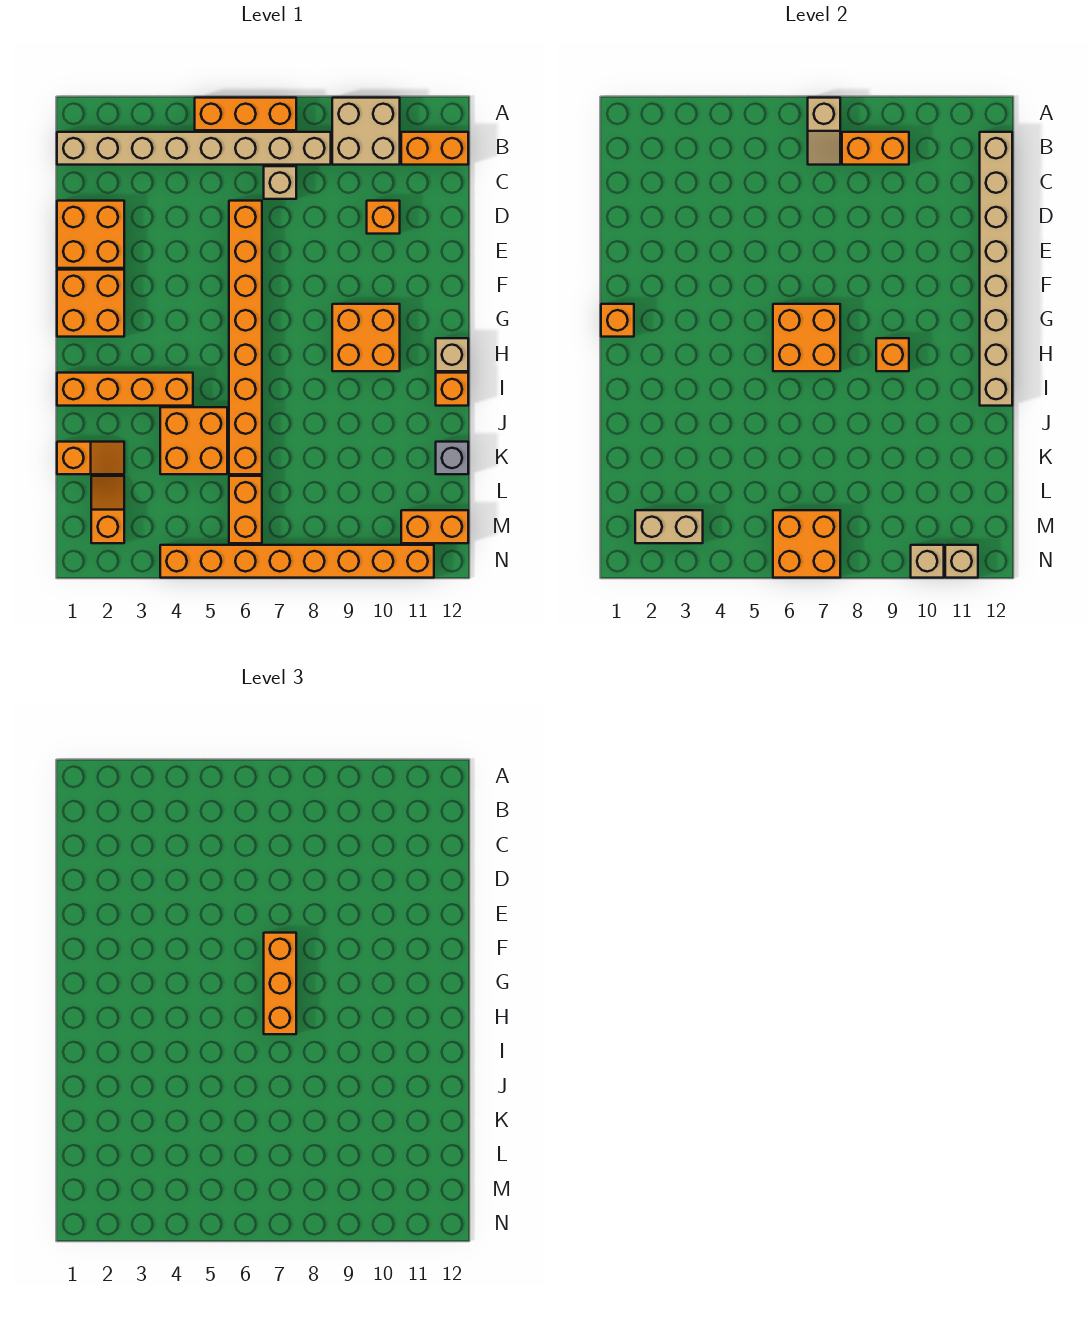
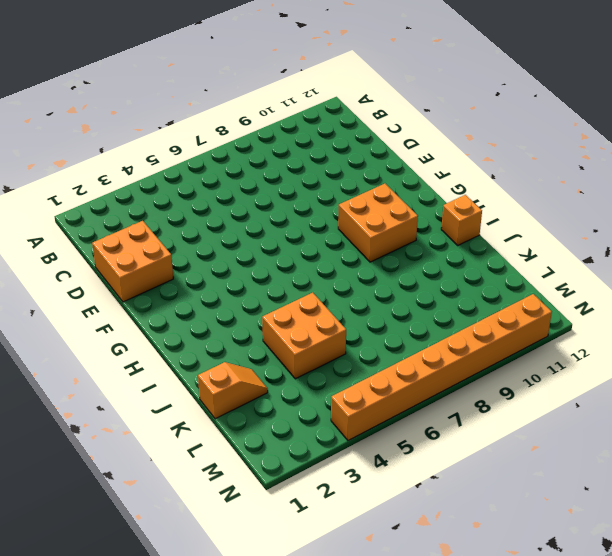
none -> orange 1x3 brick [195,98,296,130]
none -> tan 2x2 brick [332,98,400,165]
none -> tan 1x8 brick [57,132,331,165]
none -> orange 1x2 brick [401,132,468,165]

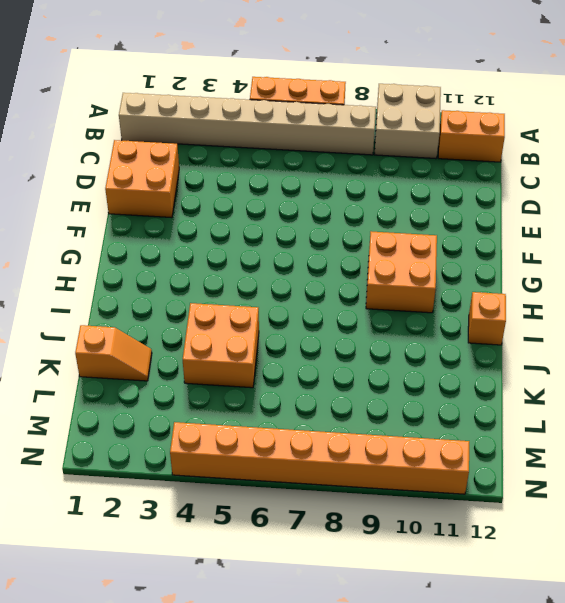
none -> tan 1x1 brick [264,166,296,199]
none -> orange 1x8 brick [229,201,262,474]
none -> orange 1x1 brick [367,201,400,234]
none -> orange 2x2 brick [57,270,124,337]

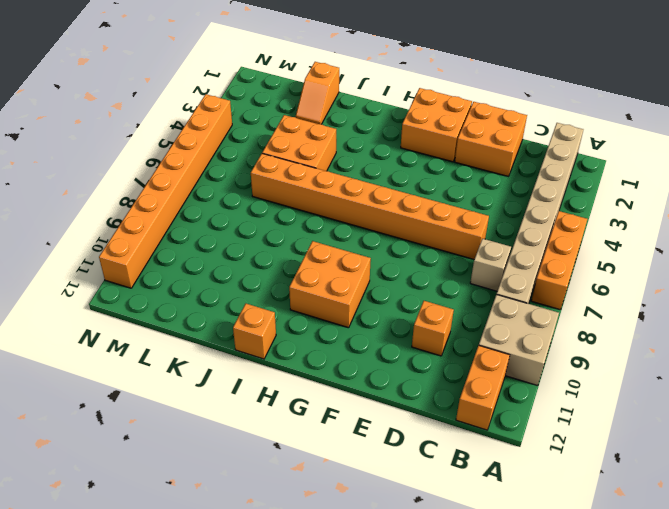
none -> tan 1x1 brick [436,338,468,371]
none -> orange 1x4 brick [57,373,193,406]
none -> grey 1x1 brick [436,442,468,474]
none -> orange 1x2 slope [91,476,124,543]

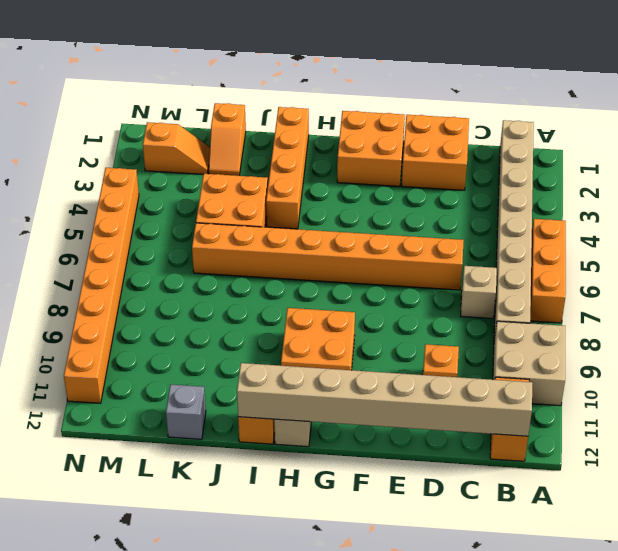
none -> orange 1x2 brick [229,476,262,543]
none -> orange 1x2 brick [401,510,468,543]
none -> tan 1x2 slope [808,98,840,165]
none -> orange 1x2 brick [842,132,909,165]

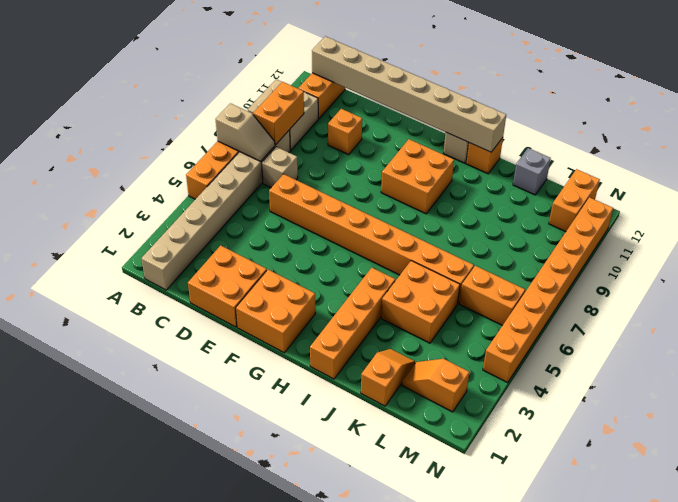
none -> orange 1x1 brick [601,304,634,337]
none -> orange 2x2 brick [773,304,840,371]
none -> orange 1x1 brick [876,338,909,371]
none -> tan 1x2 brick [635,510,703,543]

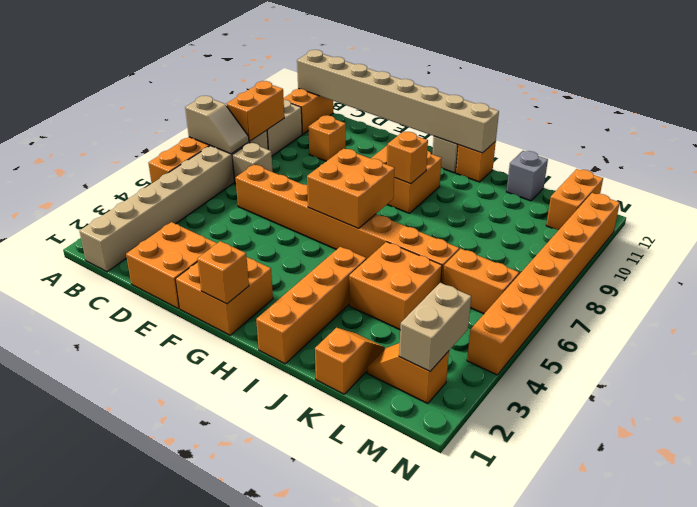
none -> orange 2x2 brick [773,510,840,578]
none -> tan 1x1 brick [911,545,944,578]
none -> tan 1x1 brick [945,545,978,578]
none -> orange 1x3 brick [264,933,296,1034]

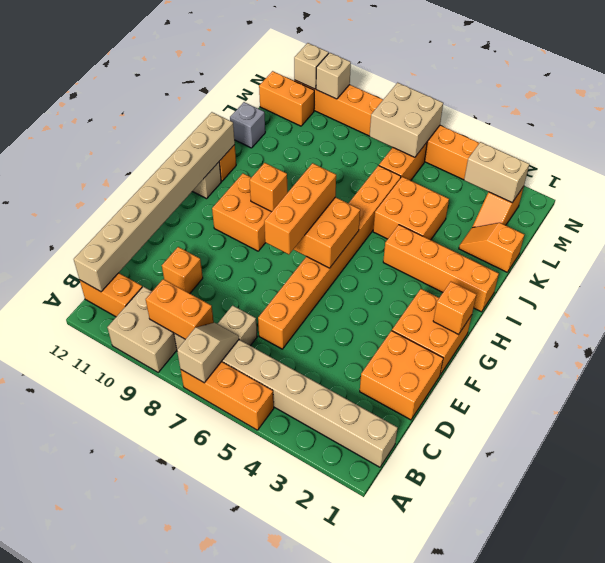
tan 2x2 brick [370,83,443,157] -> orange 2x2 brick [773,510,840,578]

